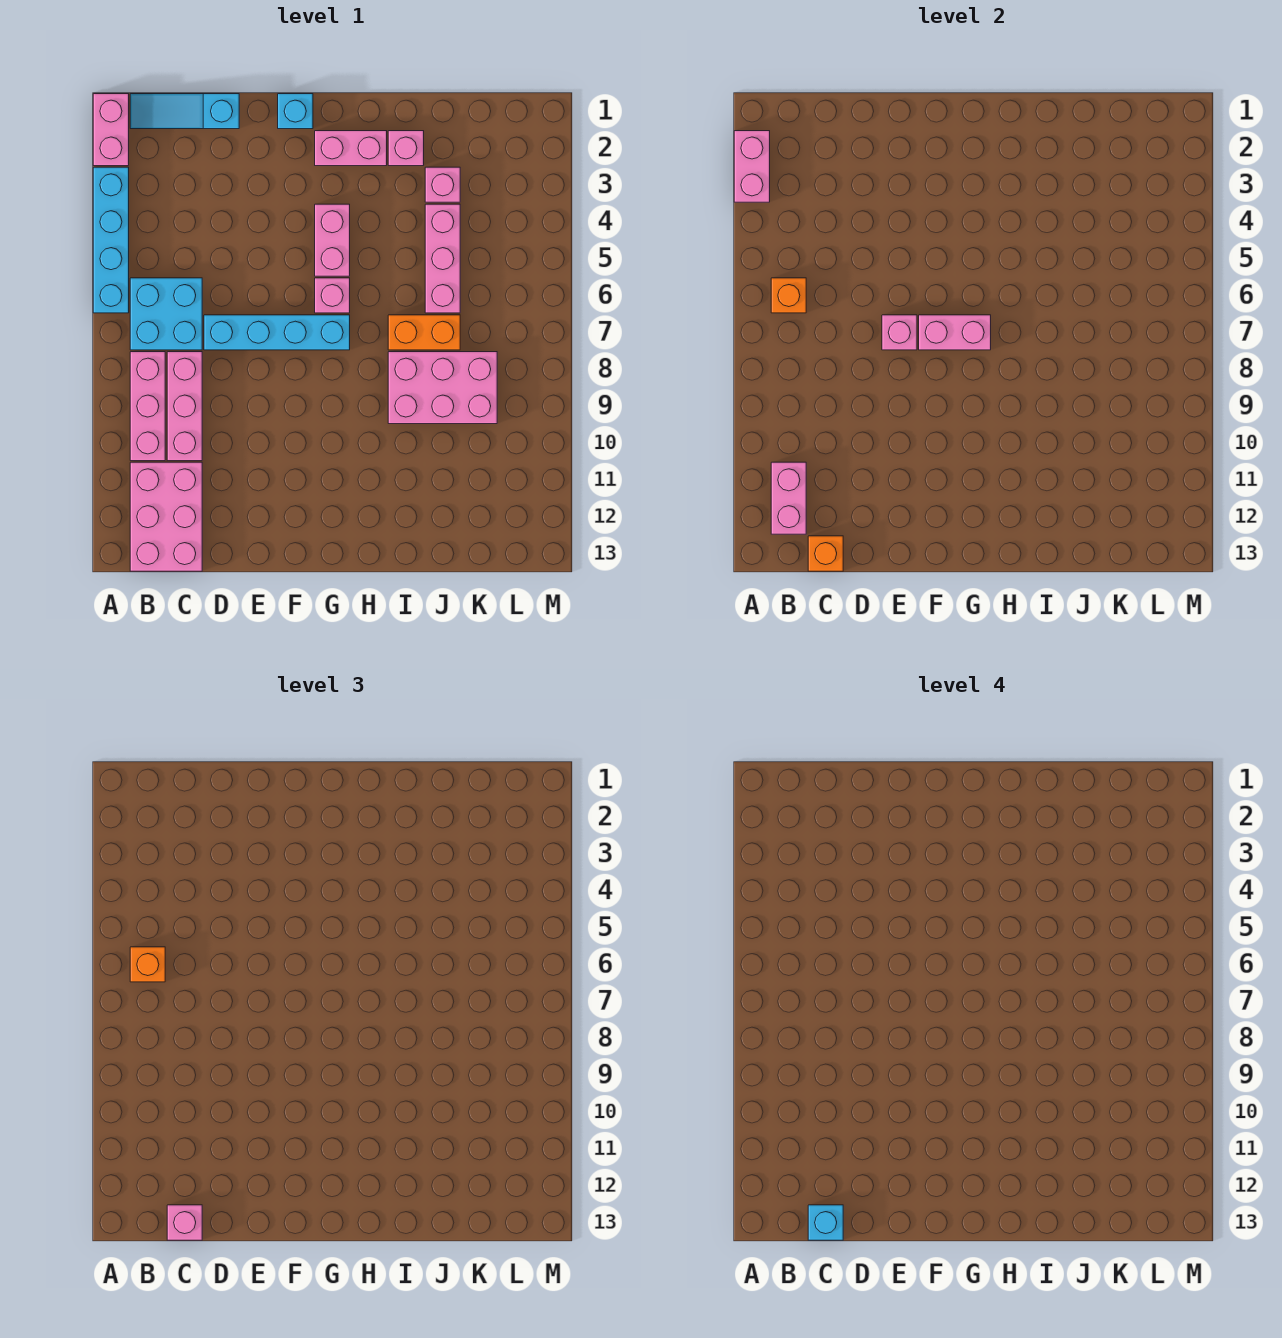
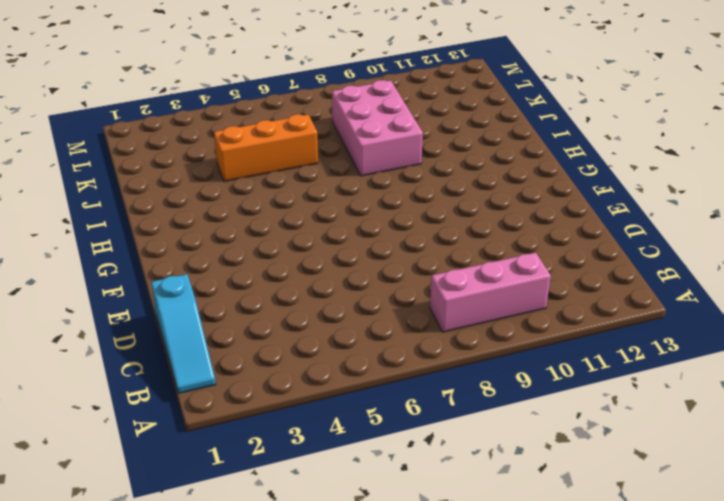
orange 1x3 brick [214,114,318,182] -> pink 1x3 brick [425,204,460,313]
none -> pink 1x2 brick [93,94,129,166]
none -> cyan 1x4 brick [93,167,129,313]
none -> cyan 2x2 brick [130,278,202,350]

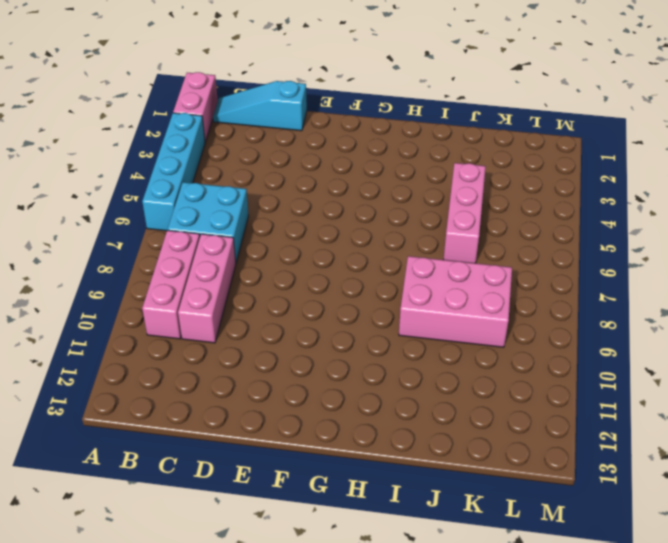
none -> pink 2x3 brick [130,462,202,571]
none -> cyan 1x4 brick [204,315,350,350]
none -> cyan 1x1 brick [278,94,313,129]

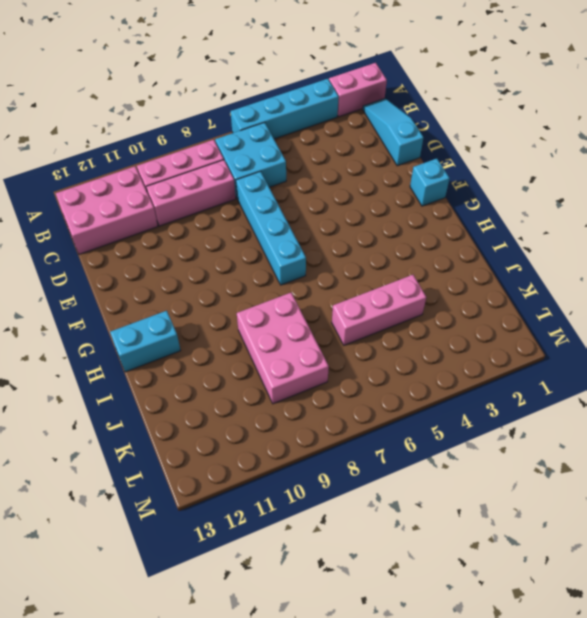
cyan 1x2 brick [110,311,181,372] -> none
none -> pink 1x2 brick [315,131,387,166]
none -> pink 1x2 brick [315,204,350,276]
none -> pink 1x1 brick [315,278,350,313]

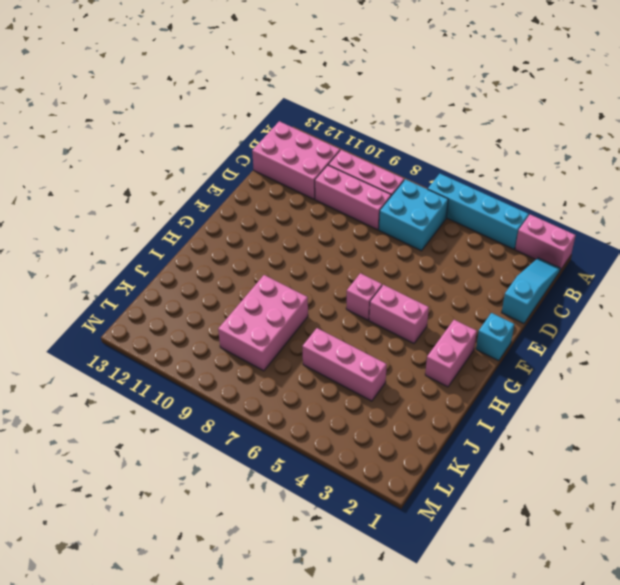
none -> cyan 1x4 brick [204,315,350,350]
none -> pink 1x1 brick [388,131,424,166]
none -> orange 1x2 brick [388,315,460,350]

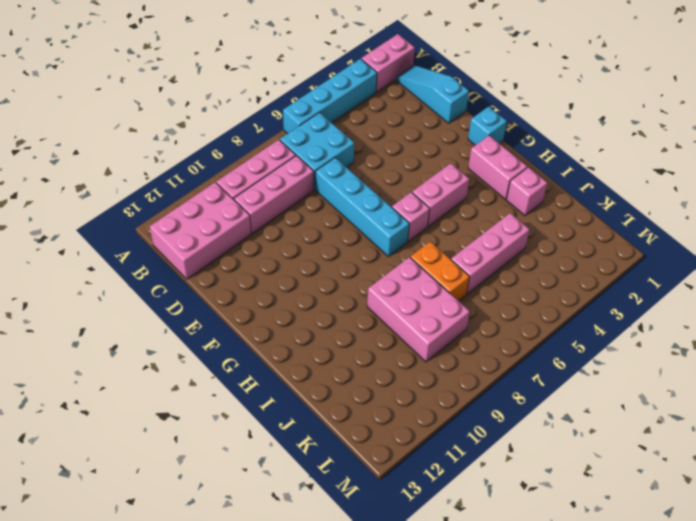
none -> pink 1x1 brick [425,167,460,202]
none -> pink 1x2 brick [734,131,770,202]
none -> orange 1x1 brick [771,278,806,313]

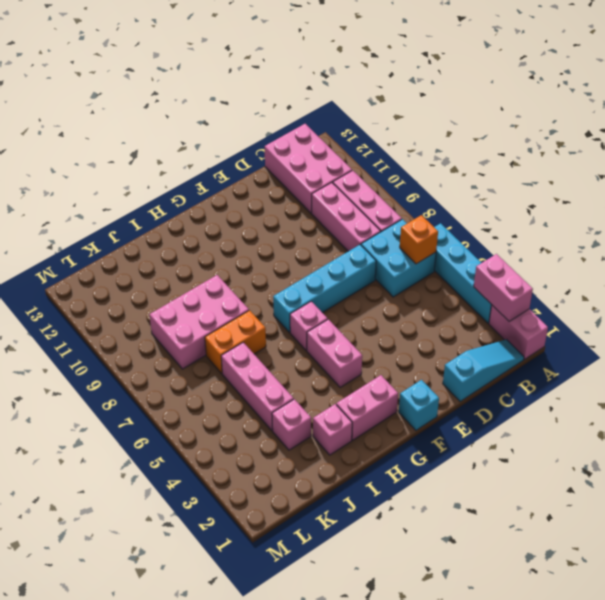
none -> pink 1x2 brick [771,462,806,534]
none -> orange 1x1 brick [808,536,843,571]
none -> pink 1x1 brick [882,315,917,350]

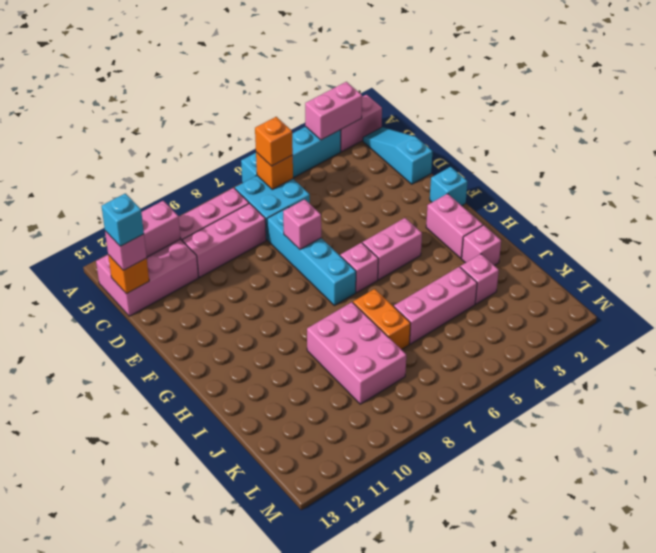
none -> pink 1x2 brick [919,315,991,350]

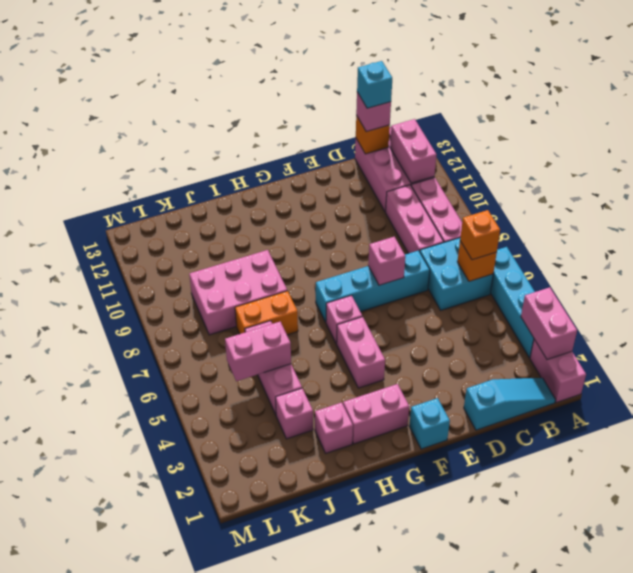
pink 1x2 brick [225,322,291,381] -> pink 1x2 brick moved to [919,315,991,350]

